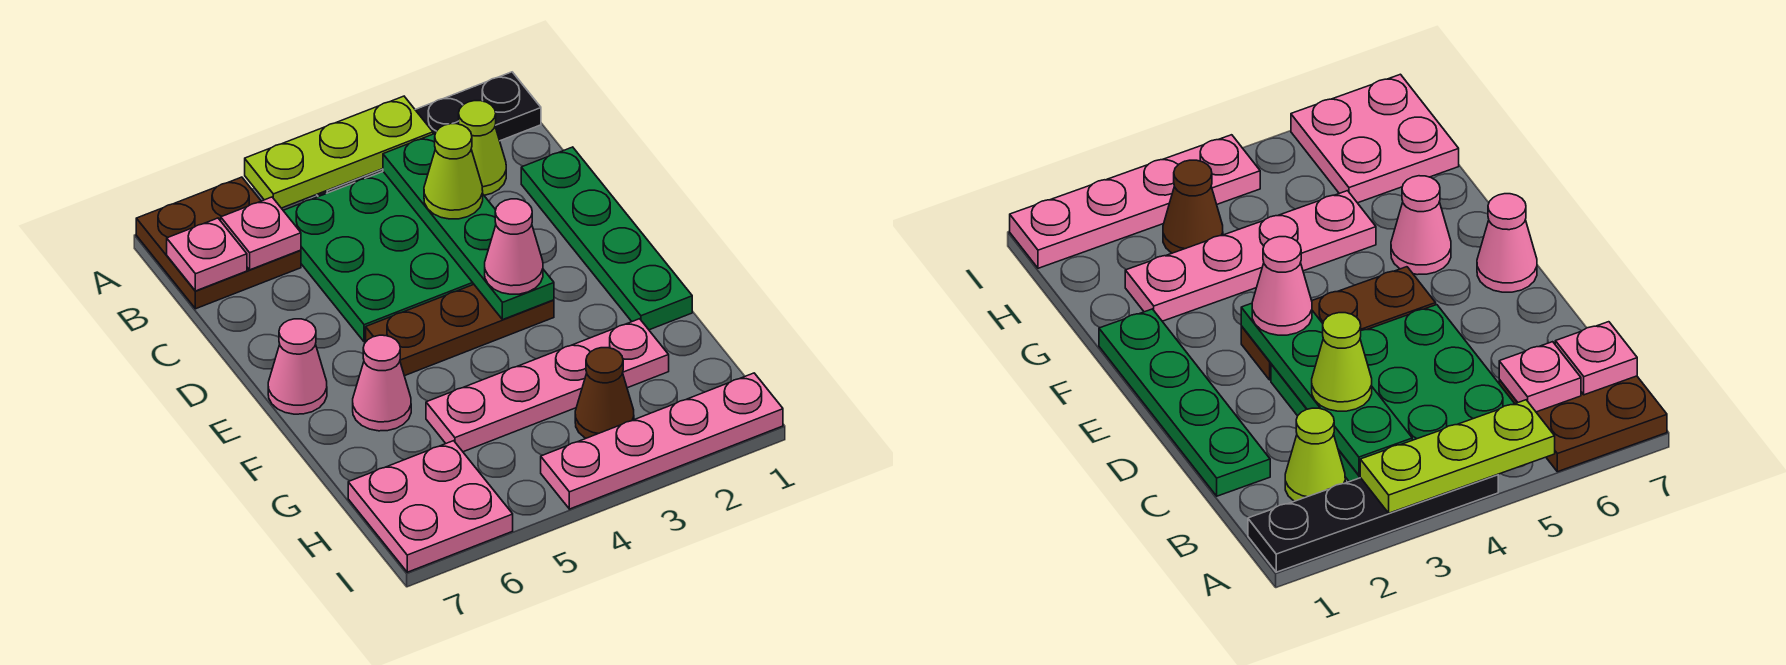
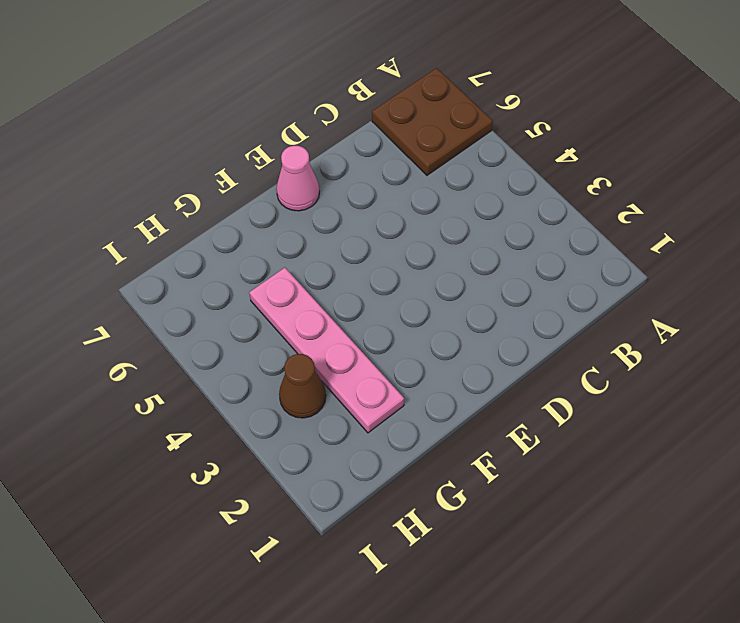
none -> black 1x4 plate [317,72,541,197]
none -> lime 1x1 cone [459,101,506,195]
none -> green 3x3 plate [283,172,474,342]

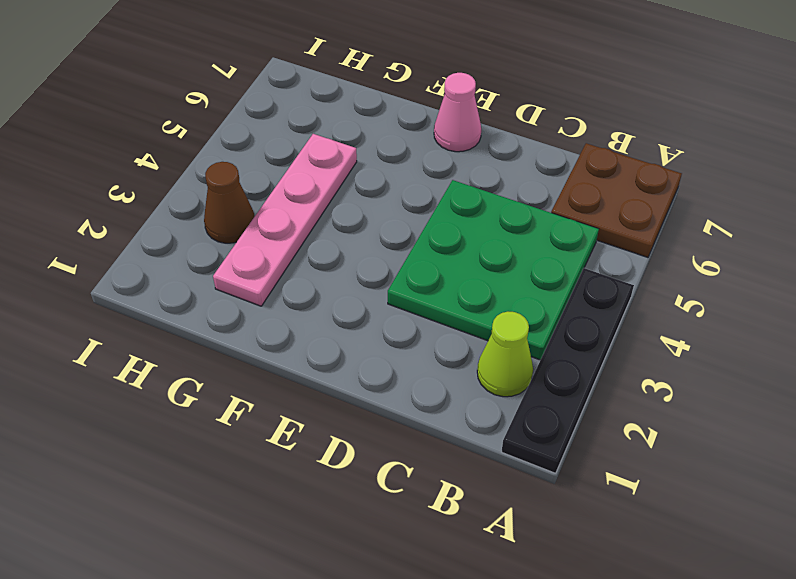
none -> green 1x4 plate [521,147,692,330]
none -> brown 1x3 plate [366,285,554,376]
none -> pink 1x1 cone [353,335,411,431]

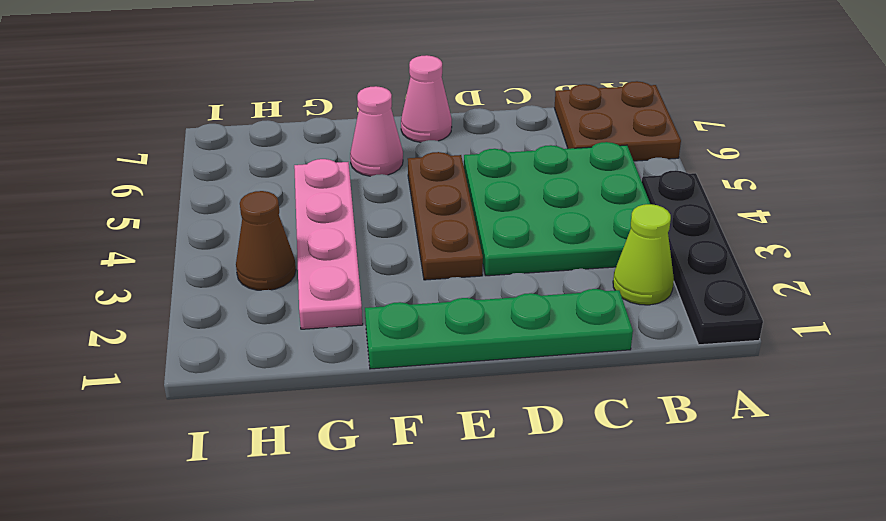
none -> pink 2x2 plate [348,441,513,572]
none -> pink 1x4 plate [541,373,783,509]
none -> lime 1x3 plate [245,96,433,208]

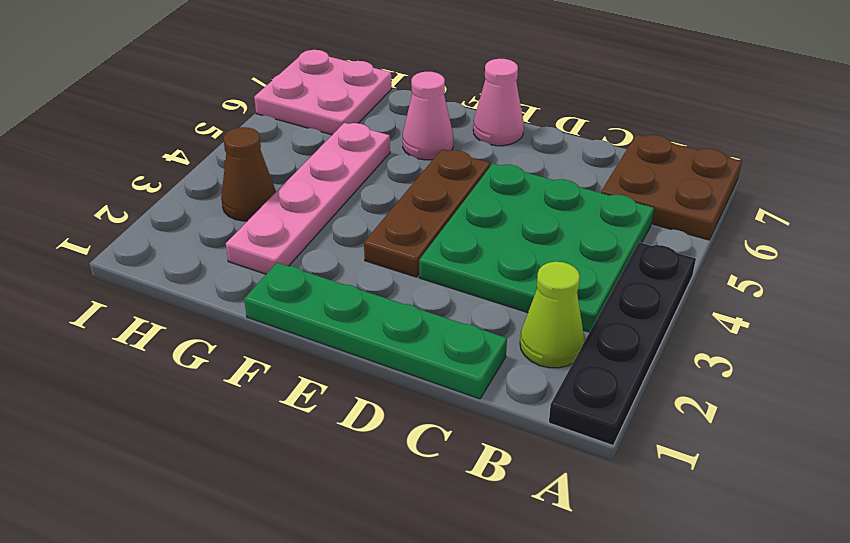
none -> pink 1x4 plate [541,373,783,509]
none -> lime 1x3 plate [245,96,433,208]
none -> green 1x4 plate [383,134,554,320]

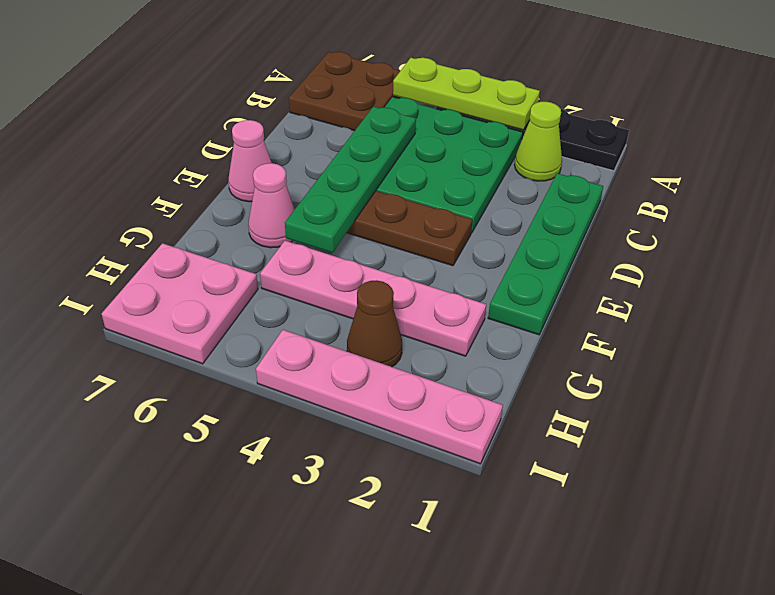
green 1x4 plate [285,107,416,253] -> green 1x4 plate moved to [383,134,554,320]
none -> pink 1x1 plate [221,197,301,270]
none -> pink 1x1 plate [167,218,247,291]
none -> lime 1x1 cone [424,124,483,219]

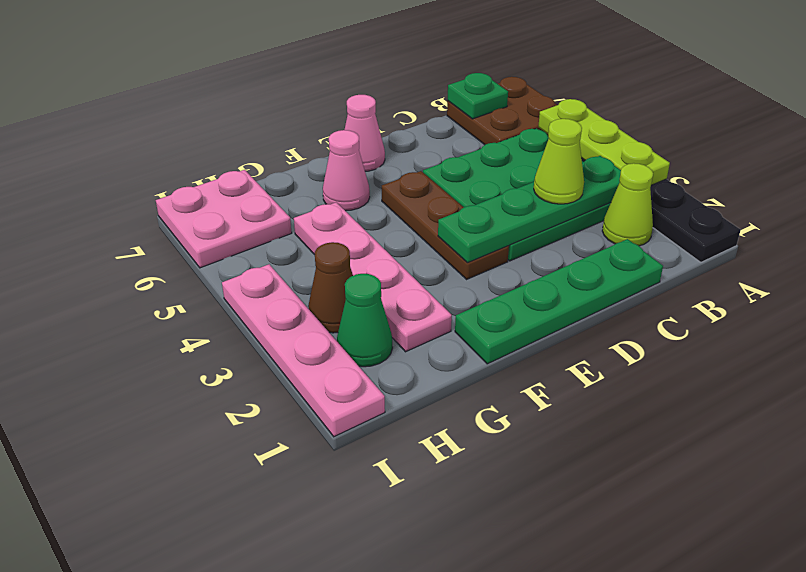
green 1x1 plate [448,73,508,119] -> pink 1x1 plate [167,218,247,291]
green 1x1 cone [337,274,393,367] -> none
none -> pink 1x1 plate [221,197,301,270]
none -> pink 1x1 cone [485,199,543,294]

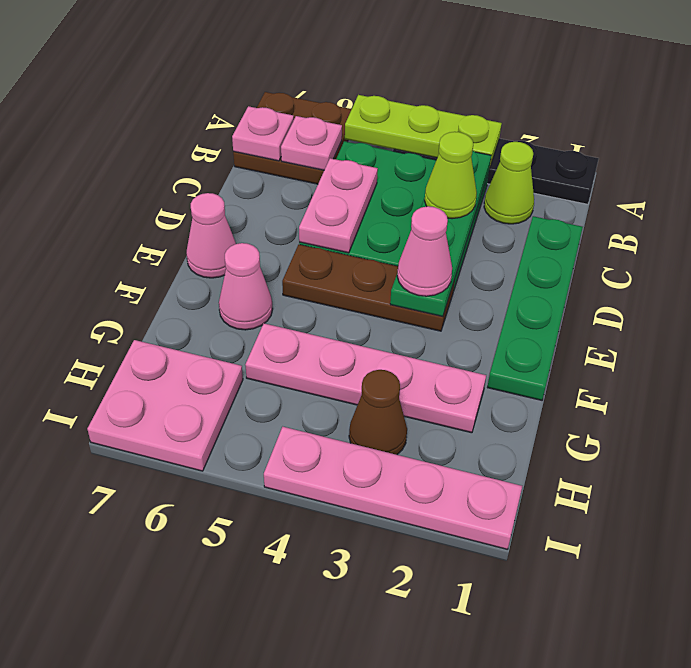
pink 1x2 plate [299,158,378,253] -> none

